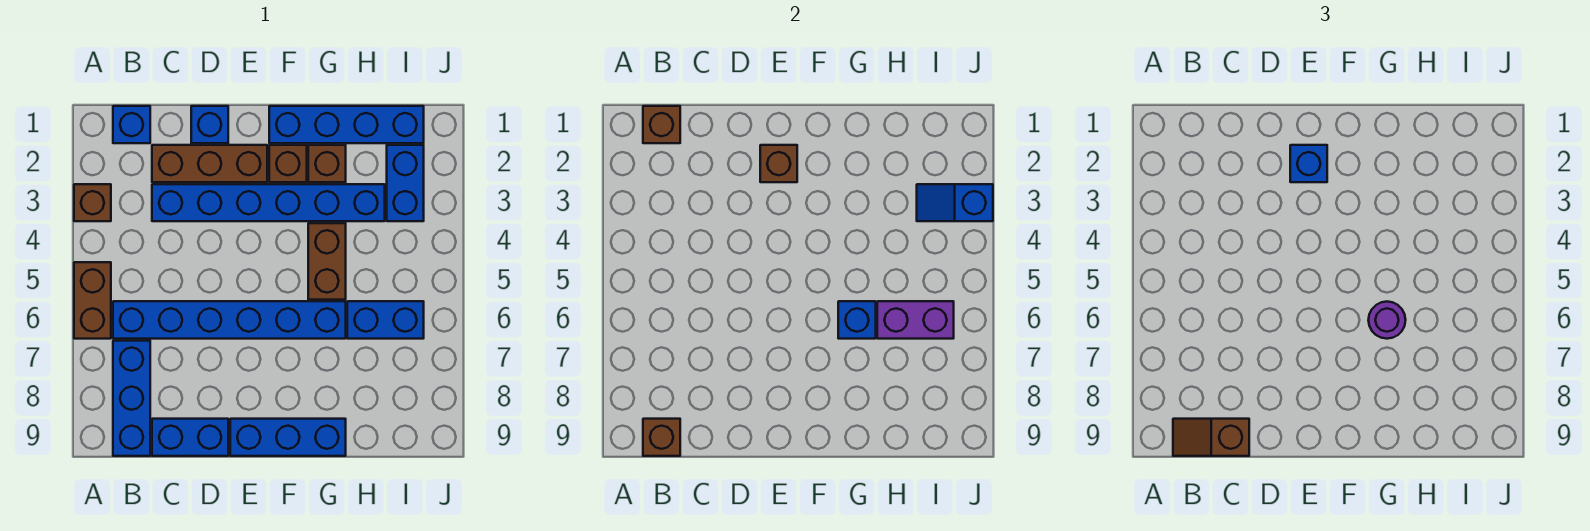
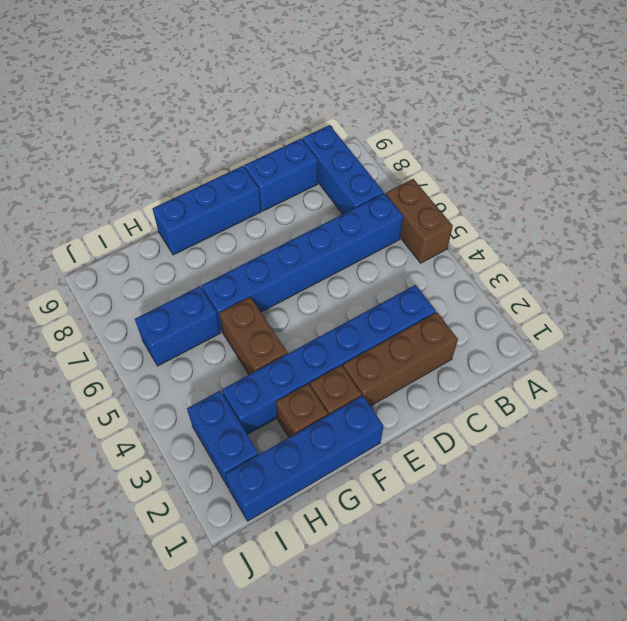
none -> brown 1x1 brick [74,184,111,221]
none -> blue 1x1 brick [113,106,150,143]
none -> blue 1x1 brick [191,106,228,143]

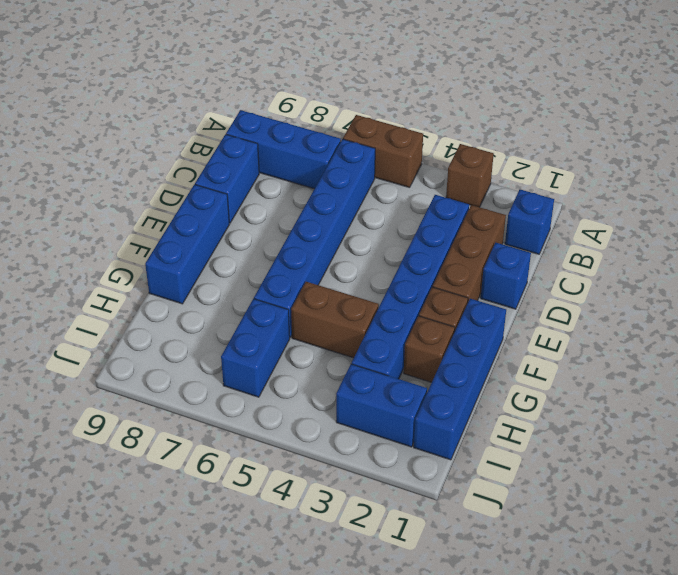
none -> brown 1x1 brick [643,106,680,143]
none -> brown 1x1 brick [643,419,680,456]
none -> brown 1x1 brick [760,145,797,182]

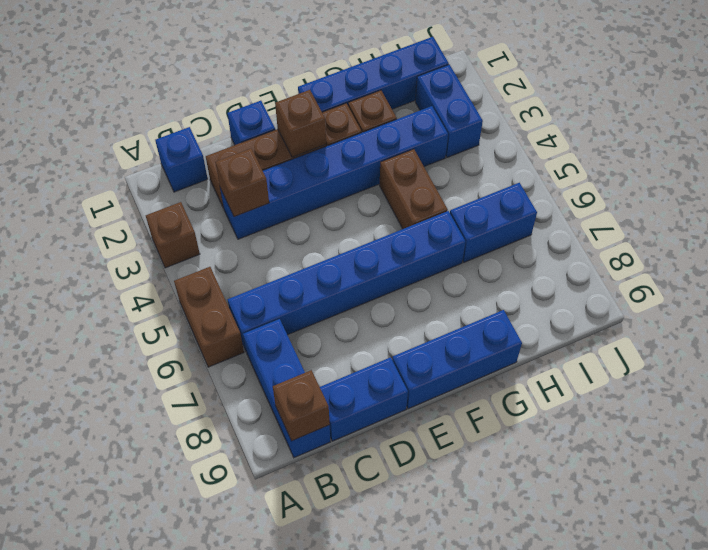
brown 1x1 brick [216,149,269,217] -> brown 1x1 brick moved to [643,106,680,143]
none -> blue 1x1 brick [838,301,876,339]
none -> purple 1x2 brick [877,301,954,339]
none -> blue 1x2 slope [917,184,993,221]

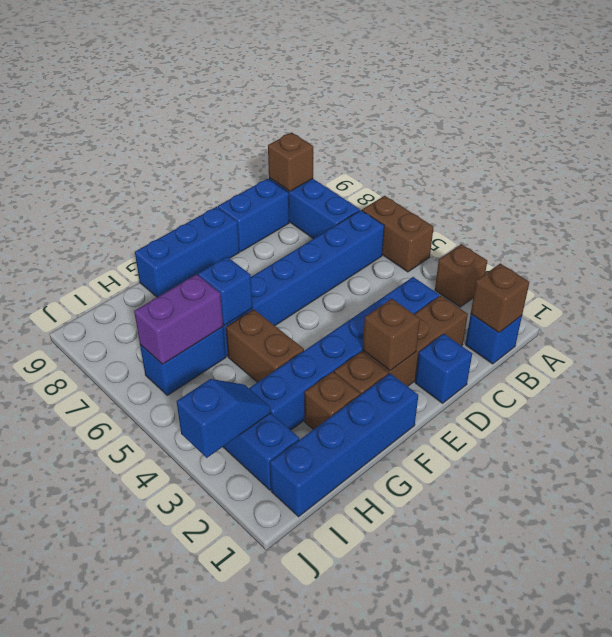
none -> brown 1x2 slope [1173,419,1249,456]
none -> blue 1x1 brick [1290,145,1327,182]
none -> purple 1x1 round brick [1368,302,1406,339]

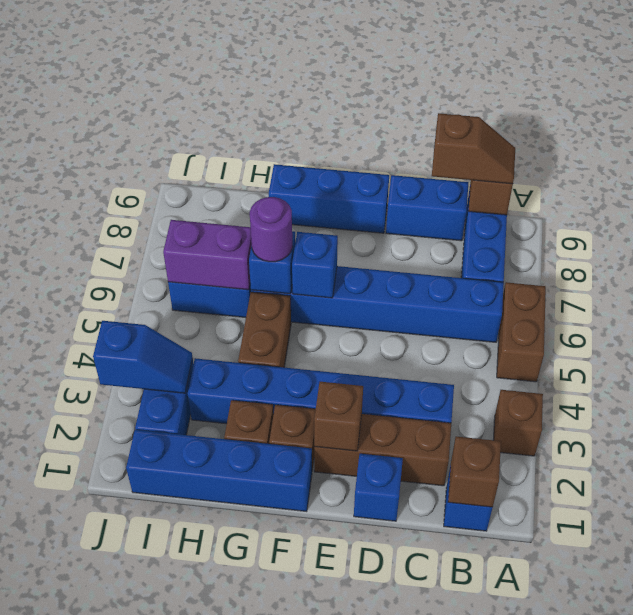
blue 1x1 brick [292,232,338,298] -> blue 1x1 brick moved to [1290,145,1327,182]

